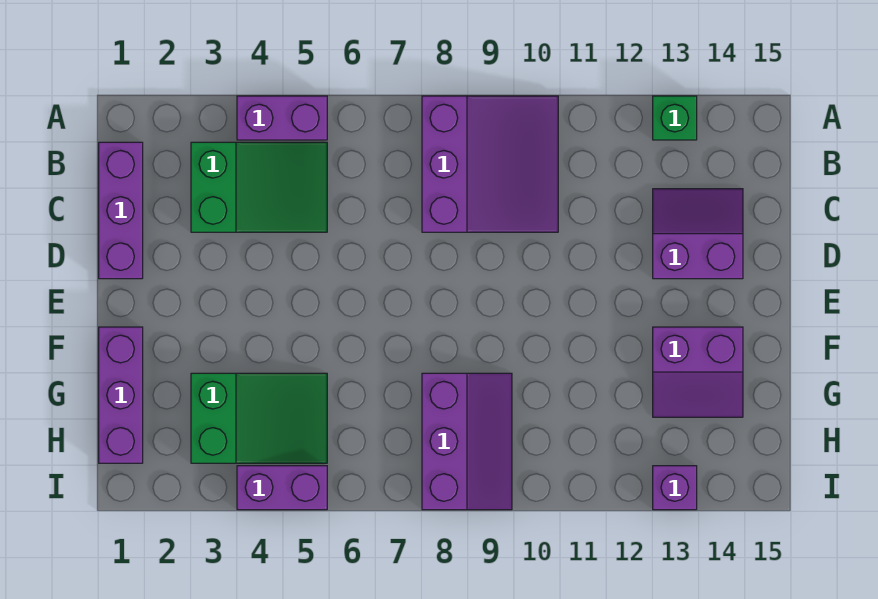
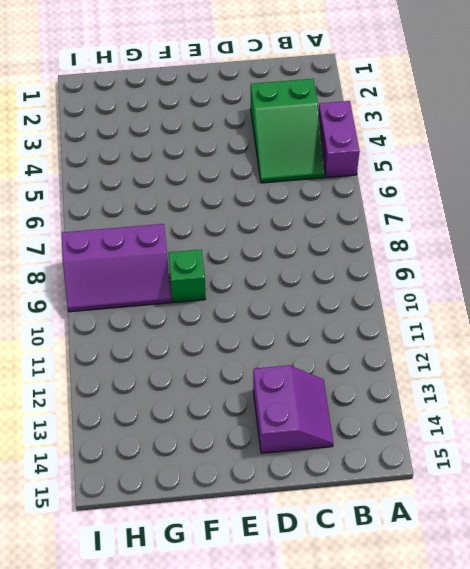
green 1x1 brick [169,250,206,303] -> green 1x1 brick moved to [653,96,697,140]
none -> purple 3x3 slope [422,96,558,232]
none -> purple 1x3 brick [99,142,143,279]
none -> purple 1x3 brick [99,327,143,463]

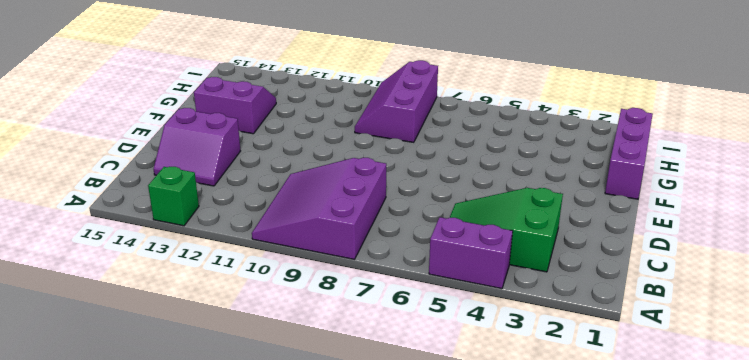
none -> purple 1x3 brick [99,142,143,279]
none -> green 2x3 slope [191,373,327,463]
none -> purple 1x2 brick [237,466,327,510]

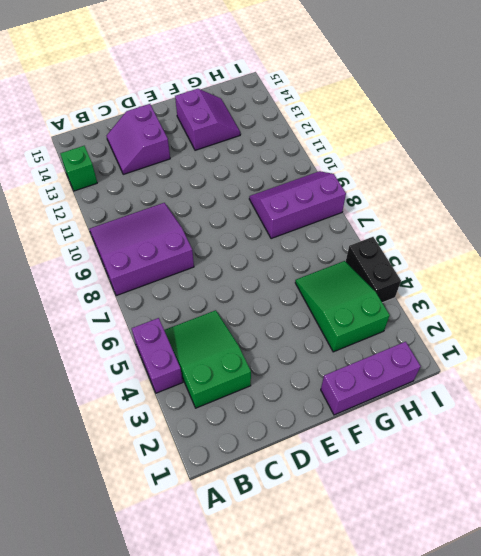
black 1x2 brick [346,237,401,303] -> purple 1x2 brick [237,466,327,510]
none -> purple 1x3 brick [99,142,143,279]
none -> purple 1x1 brick [653,466,697,510]

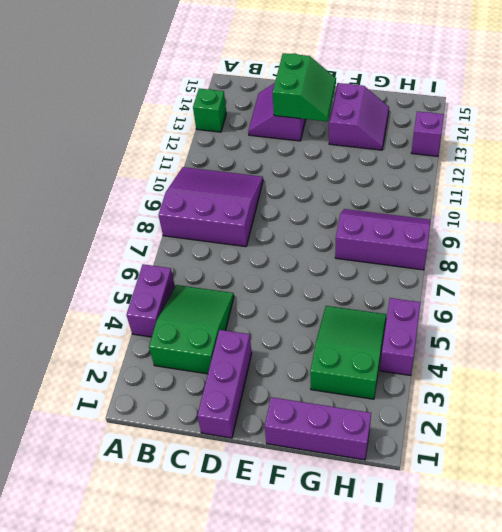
purple 1x3 brick [197,330,252,438] -> purple 1x3 brick turned to [99,142,143,279]
green 2x2 slope [273,53,336,121] -> none

